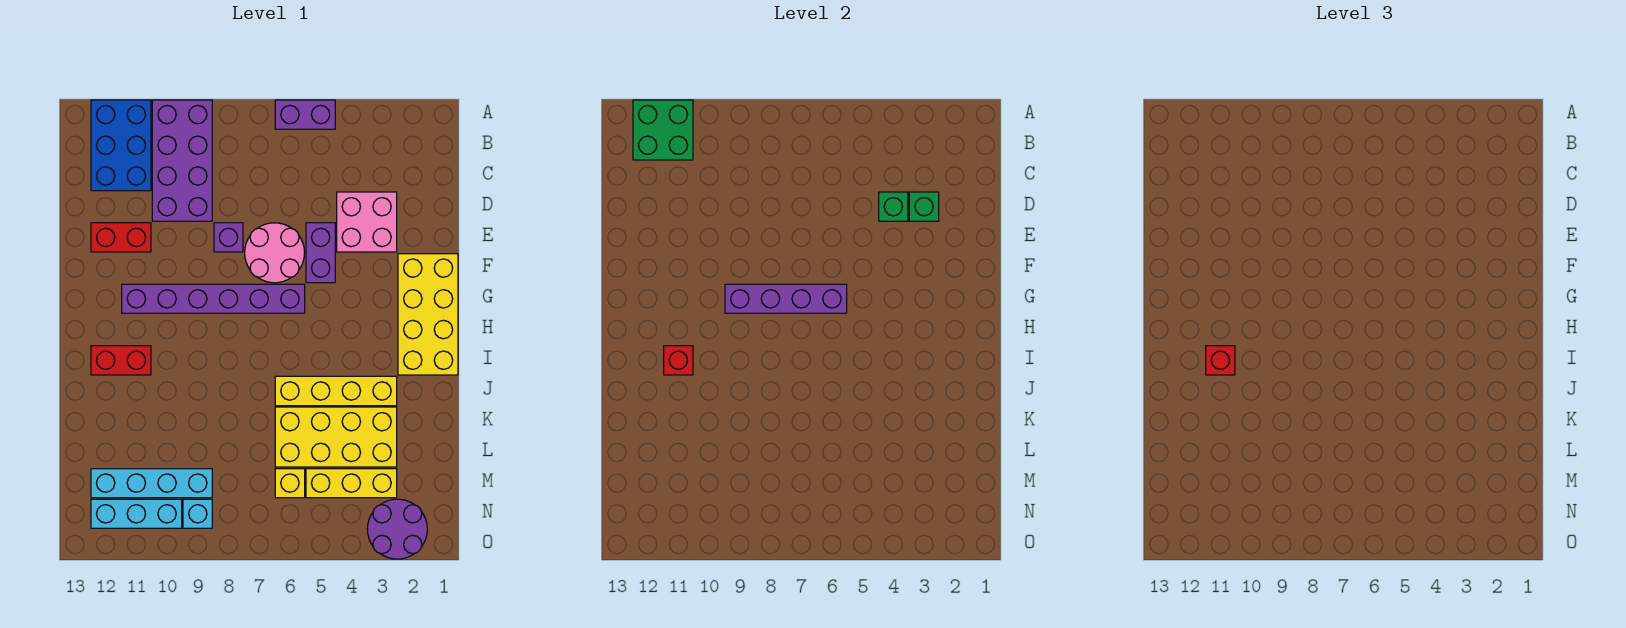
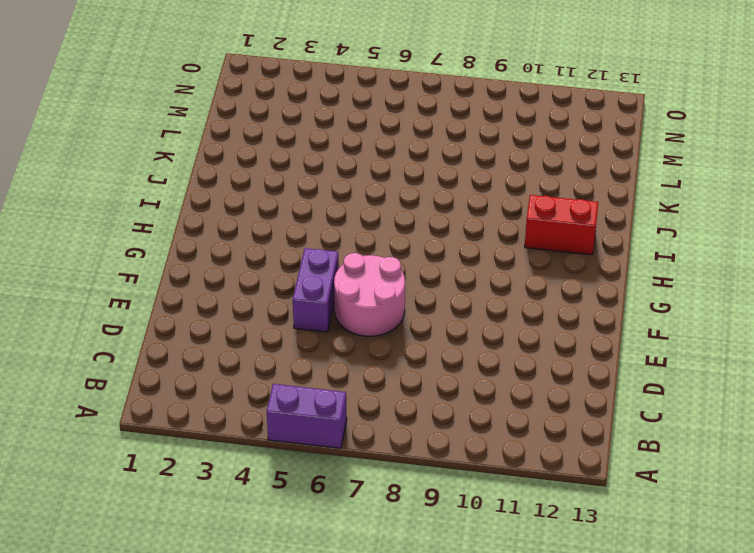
none -> purple 2x4 brick [152,100,212,221]
none -> blue 2x3 brick [91,100,151,191]
none -> pink 2x2 brick [337,192,397,252]

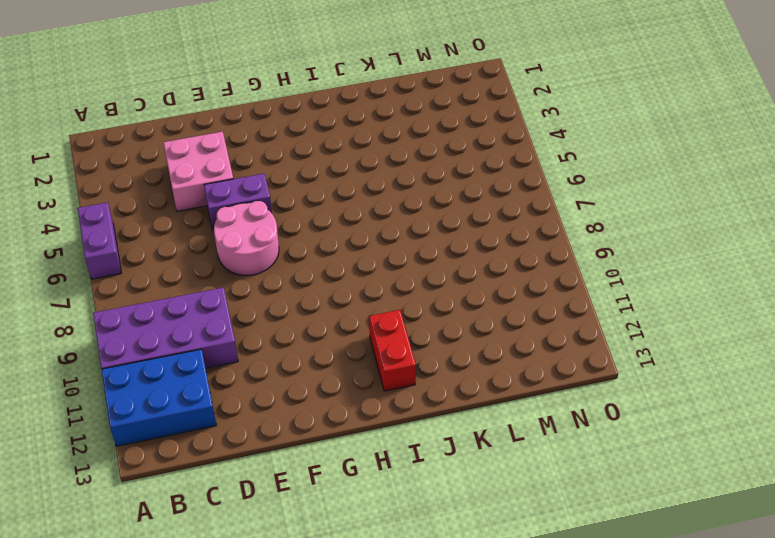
none -> purple 1x1 brick [214,223,243,252]
none -> red 1x2 brick [91,223,151,252]
none -> yellow 2x4 brick [398,254,458,375]

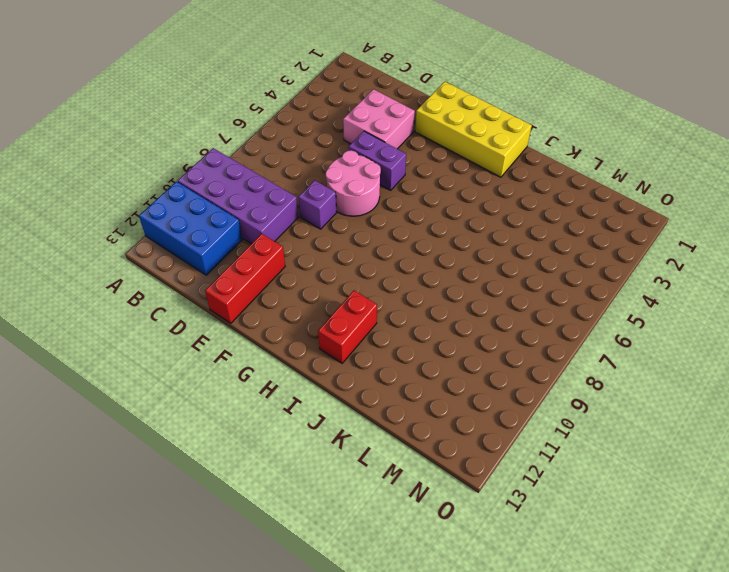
red 1x3 brick [205,234,285,323] -> red 1x2 brick [91,223,151,252]
none -> purple 1x2 brick [275,100,335,129]
none -> purple 1x6 brick [122,284,305,313]
none -> yellow 1x4 brick [275,376,397,406]

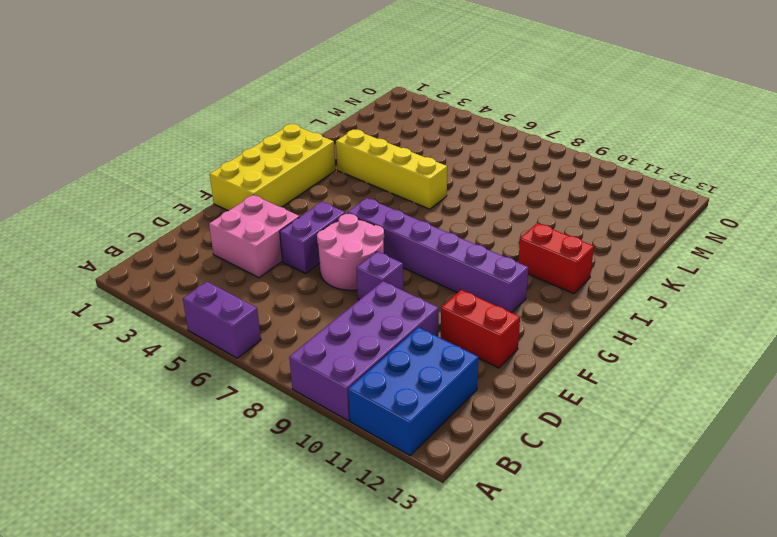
none -> yellow 2x4 brick [275,407,397,467]
none -> yellow 1x3 brick [306,469,397,498]
none -> yellow 1x1 brick [275,469,305,498]

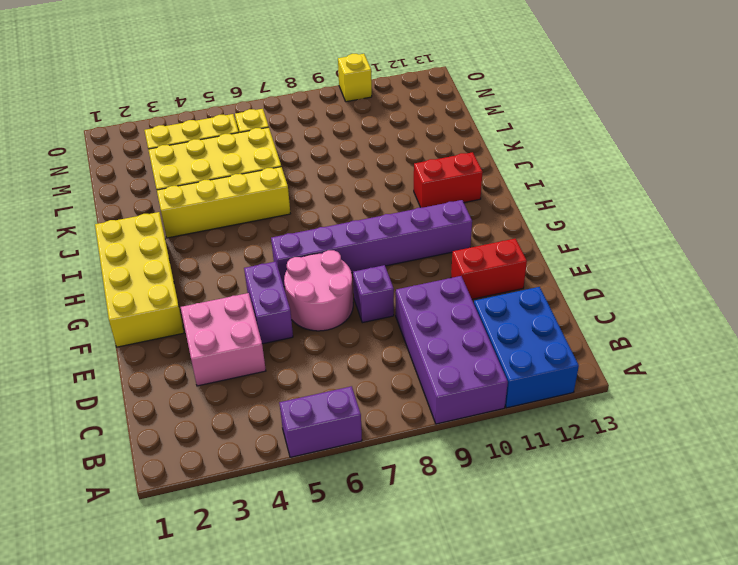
yellow 1x1 brick [338,54,372,102] -> none
none -> cyan 1x4 brick [91,469,212,498]
none -> purple 2x2 round brick [367,499,427,559]
none -> cyan 1x1 brick [183,499,212,528]

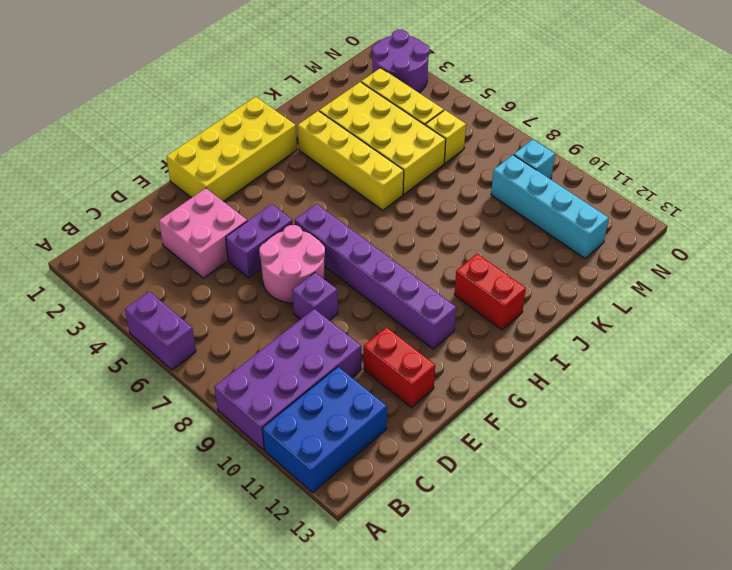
none -> cyan 1x3 brick [91,499,182,528]
none -> green 2x2 brick [633,100,693,160]
none -> green 1x1 brick [909,192,939,221]

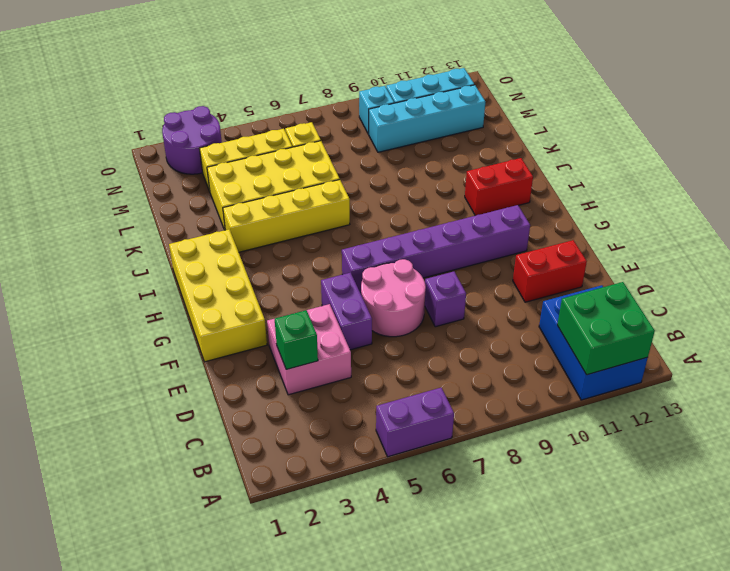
none -> purple 2x4 brick [152,100,212,221]
none -> green 1x1 brick [879,192,908,221]
none -> purple 1x4 brick [725,284,847,313]

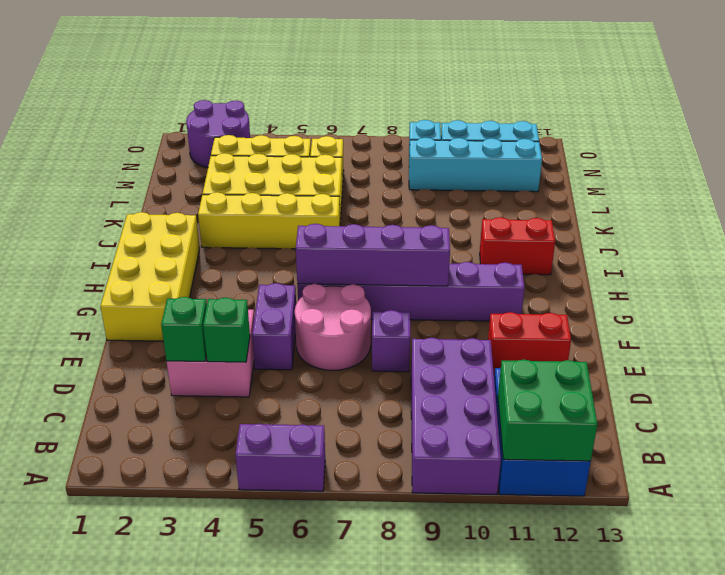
none -> red 1x1 brick [664,346,693,375]
none -> red 1x1 brick [1206,346,1235,375]

